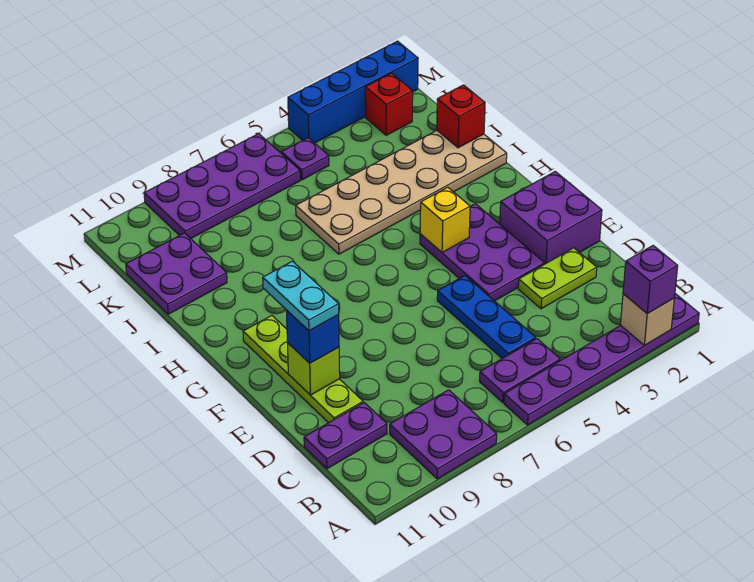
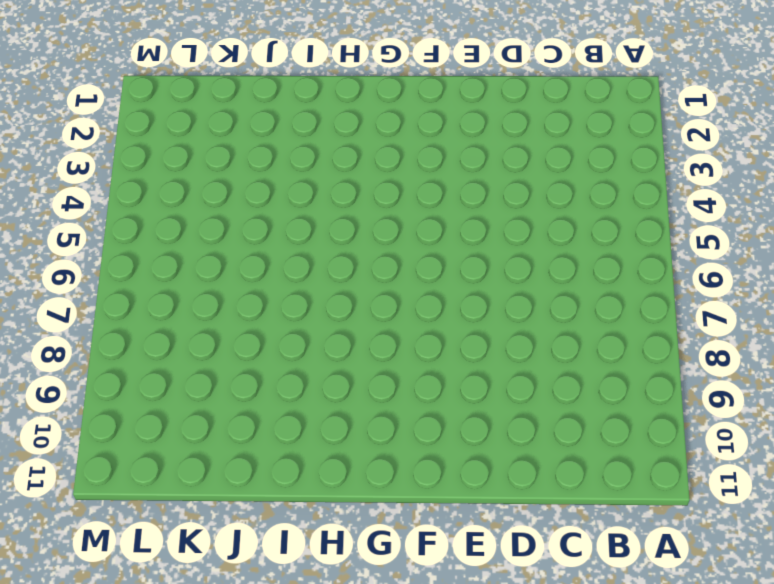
none -> purple 1x6 plate [504,294,699,425]
none -> purple 2x2 plate [390,390,497,479]
none -> purple 1x2 plate [480,339,560,402]

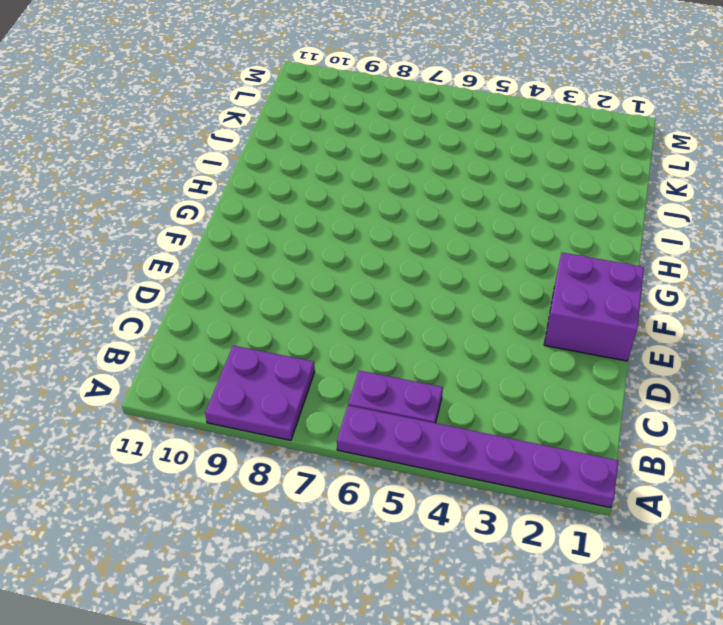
none -> blue 1x3 plate [437,276,536,358]
none -> purple 1x2 plate [304,403,387,469]
none -> lime 1x2 plate [518,248,597,309]

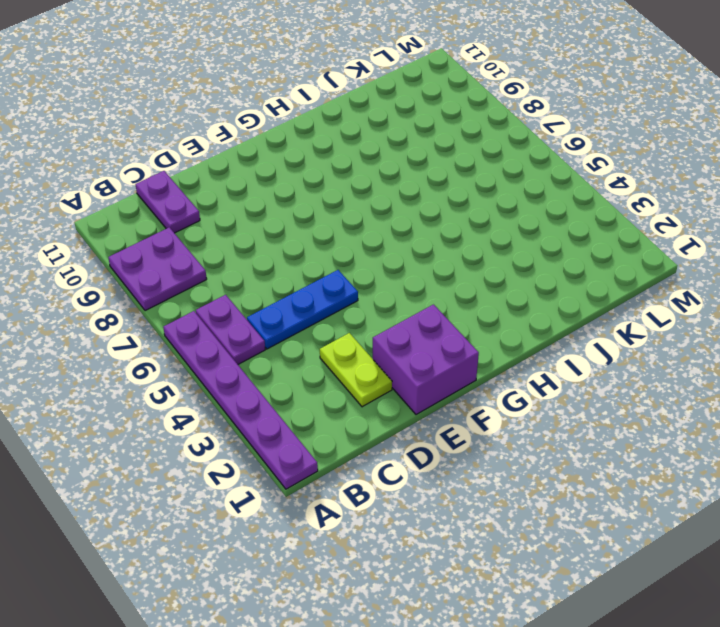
none -> lime 1x4 plate [243,316,363,423]
none -> purple 2x3 plate [420,204,545,301]
none -> tan 2x6 plate [296,131,507,254]

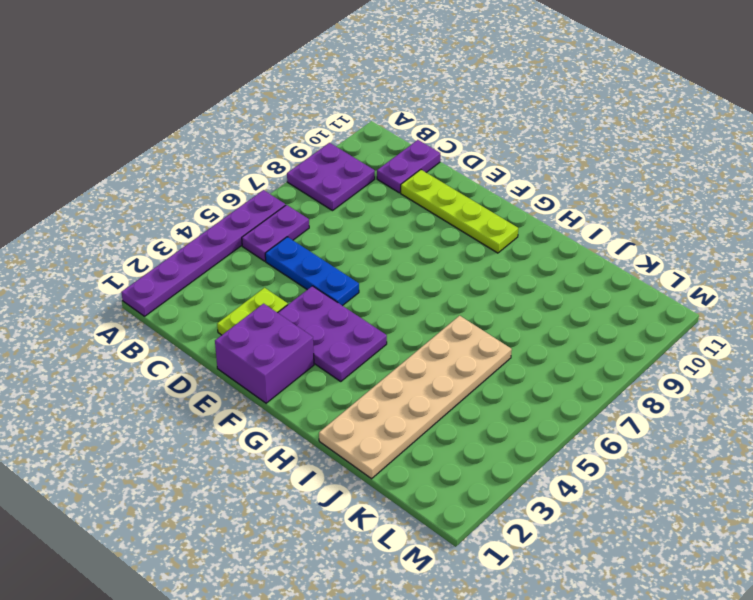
none -> purple 2x2 plate [126,233,227,314]
none -> red 1x1 brick [365,73,413,135]
none -> purple 1x1 plate [281,138,329,180]

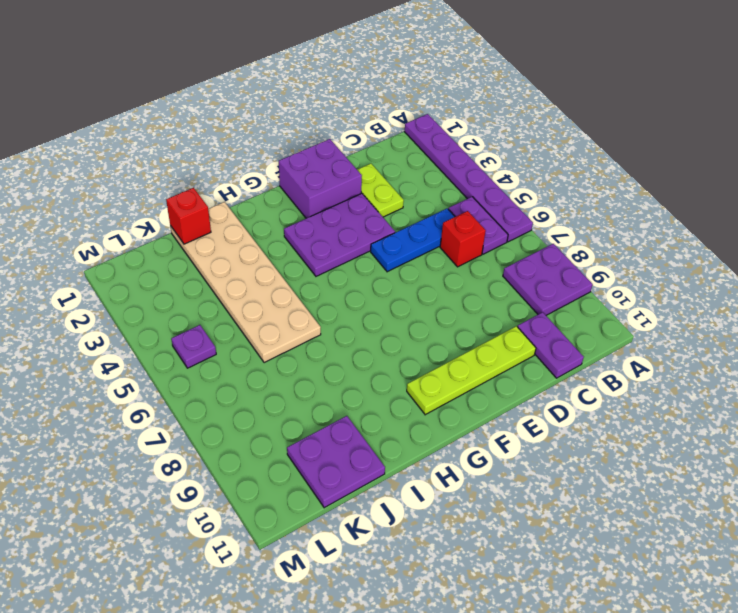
red 1x1 brick [440,211,486,267] -> red 1x1 brick moved to [365,73,413,135]
none -> purple 2x4 plate [144,134,301,238]
none -> blue 1x4 brick [288,41,418,143]
none -> tan 1x1 brick [620,294,674,346]

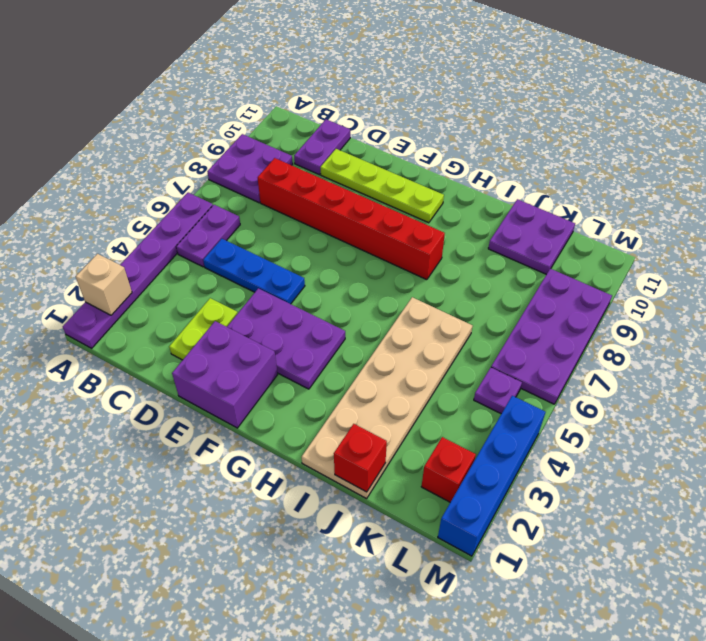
red 1x6 brick [258,158,445,280] -> none
none -> lime 1x1 brick [287,343,340,395]
none -> yellow 1x1 brick [420,187,470,253]
none -> purple 1x1 brick [623,246,678,314]

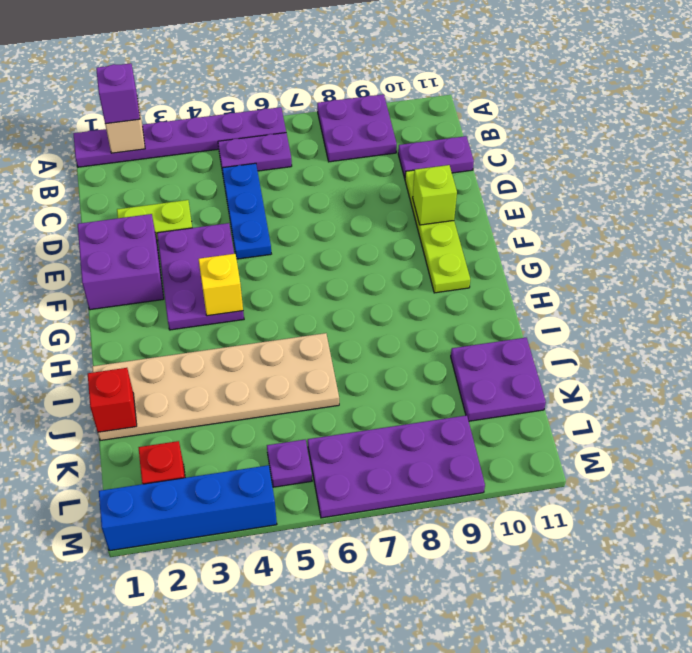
none -> blue 1x1 brick [286,310,339,363]
none -> cyan 1x2 plate [263,261,339,331]

